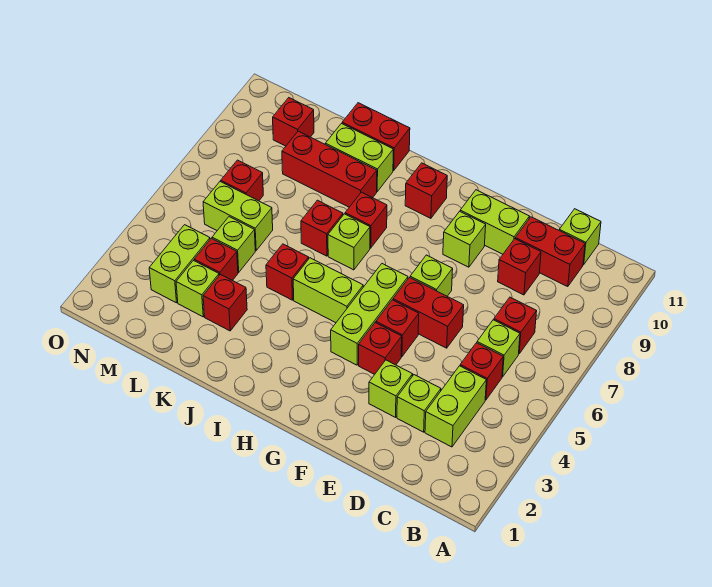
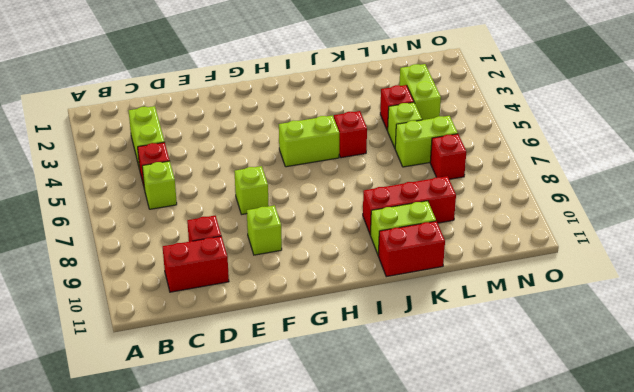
none -> red 1x1 brick [494,297,537,354]
none -> lime 1x1 brick [559,209,601,265]
none -> lime 1x1 brick [397,375,441,432]
none -> lime 1x1 brick [369,360,413,417]

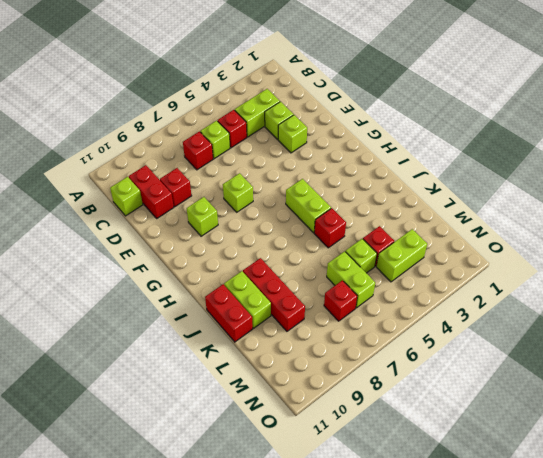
none -> red 1x2 brick [393,277,464,348]
none -> lime 1x2 brick [460,190,530,254]
none -> red 1x1 brick [359,323,402,374]
none -> red 1x1 brick [376,300,419,357]

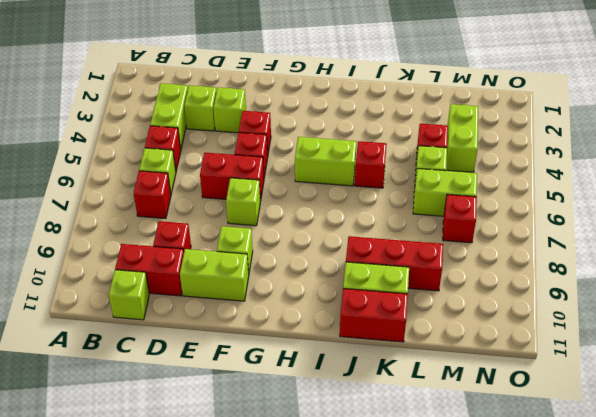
none -> lime 1x3 brick [331,264,408,365]
none -> red 1x1 brick [405,163,447,218]
none -> lime 1x1 brick [328,214,370,270]
none -> red 1x1 brick [345,192,387,248]

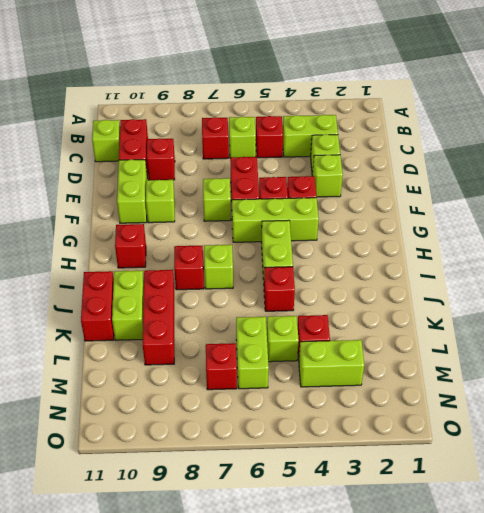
none -> red 1x1 brick [301,200,343,256]
none -> red 1x1 brick [203,274,247,331]
none -> lime 1x1 brick [176,261,219,317]
none -> red 1x1 brick [273,98,314,146]

